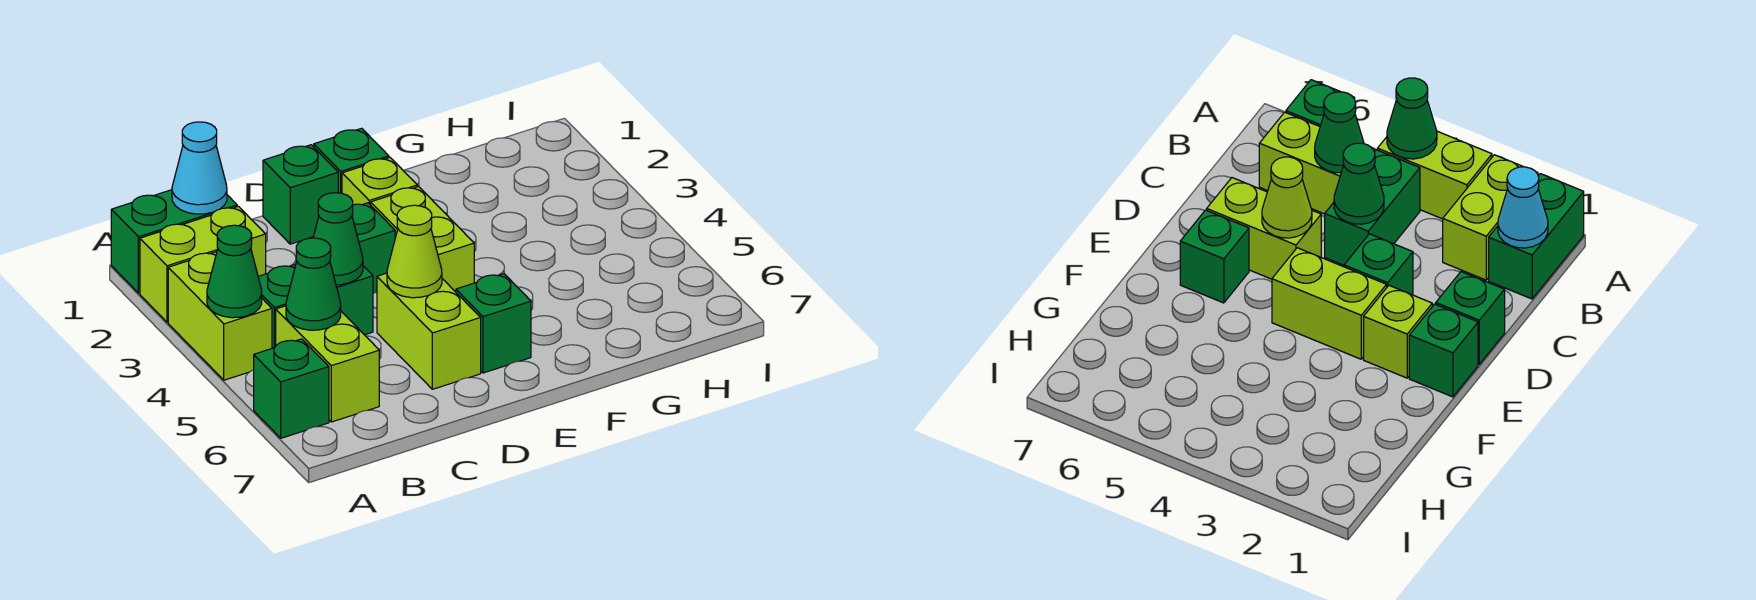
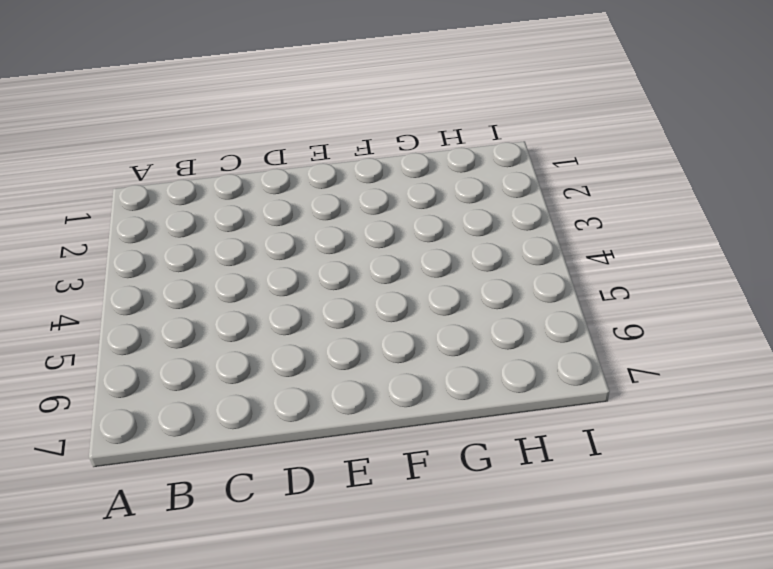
none -> green 1x2 brick [111,190,237,293]
none -> lime 1x2 brick [140,206,266,322]
none -> lime 1x2 brick [168,252,272,380]

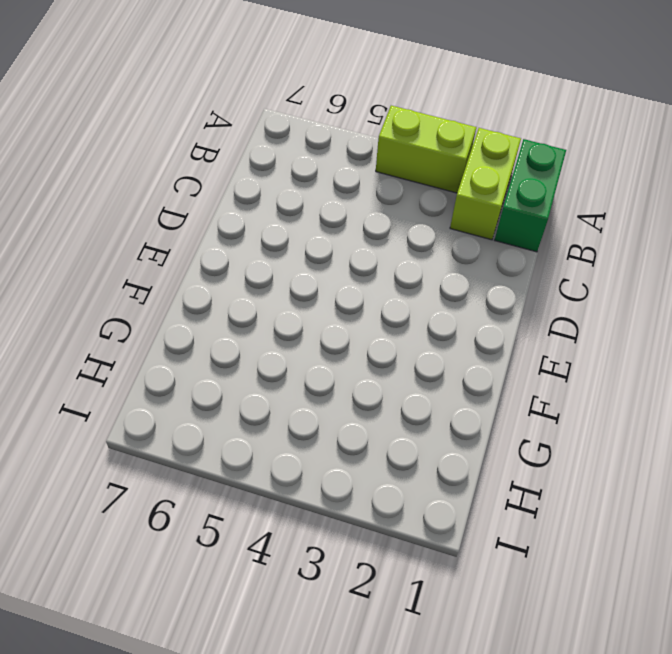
none -> green 1x1 brick [254,339,329,438]
none -> green 1x2 brick [258,264,373,348]
none -> lime 1x2 brick [276,306,379,422]

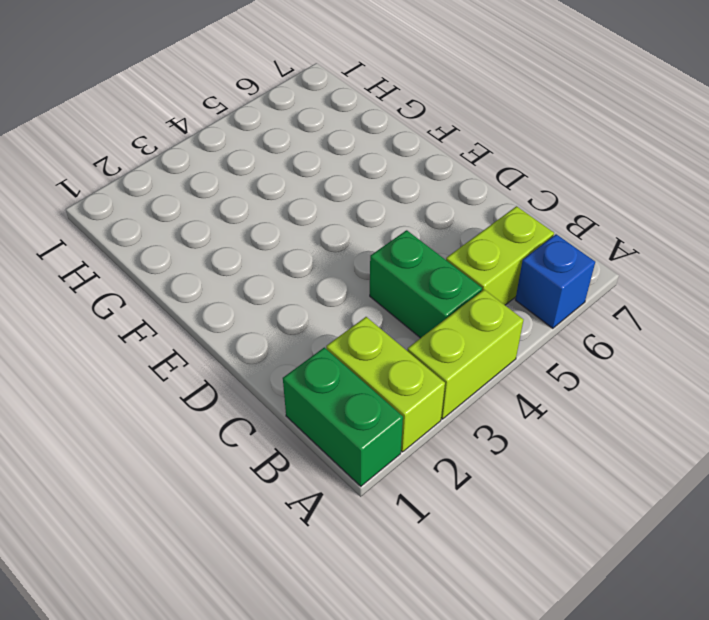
blue 1x1 brick [515,234,595,328] -> green 1x1 brick [254,339,329,438]
none -> green 1x1 brick [263,145,338,244]
none -> green 1x1 brick [352,203,395,294]
none -> lime 1x2 brick [377,273,481,389]

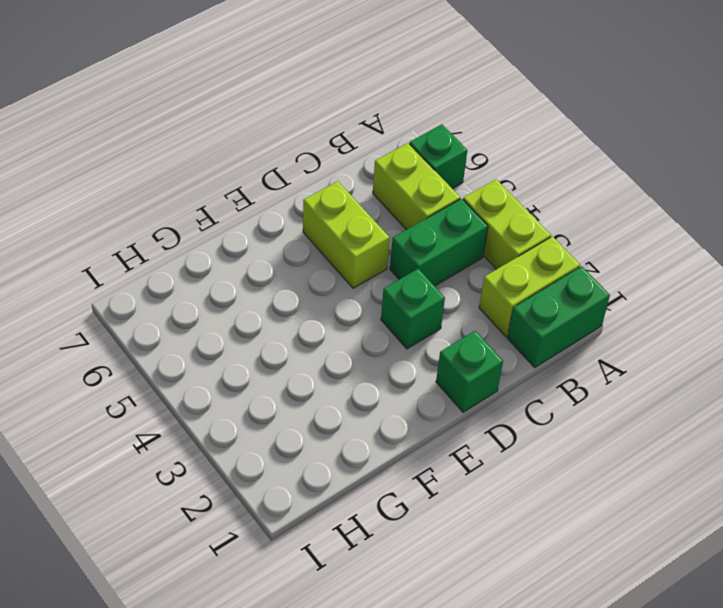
none -> green 1x1 brick [314,128,389,193]
none -> lime 1x1 brick [342,158,417,205]
none -> lime 1x2 brick [371,187,474,292]

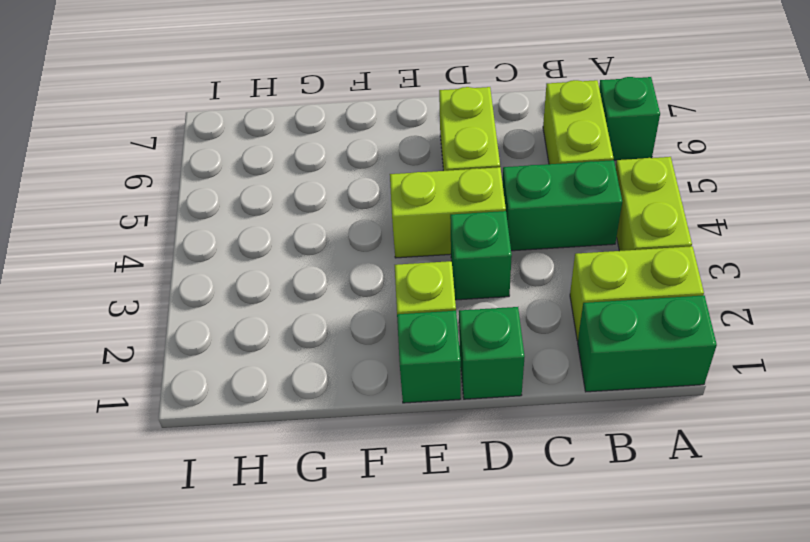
lime 1x2 brick [390,167,506,258] -> lime 1x2 brick turned to [371,187,474,292]
none -> green 1x1 brick [456,274,531,373]
none -> green 1x1 cone [207,225,262,318]
none -> cyan 1x1 cone [172,122,227,214]

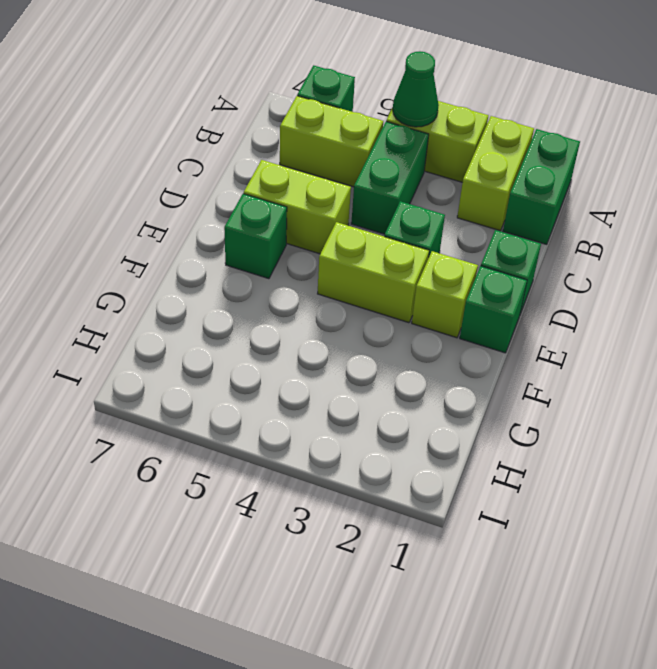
none -> cyan 1x1 cone [172,122,227,214]
none -> green 1x1 cone [286,238,341,330]
none -> green 1x1 cone [313,193,363,285]

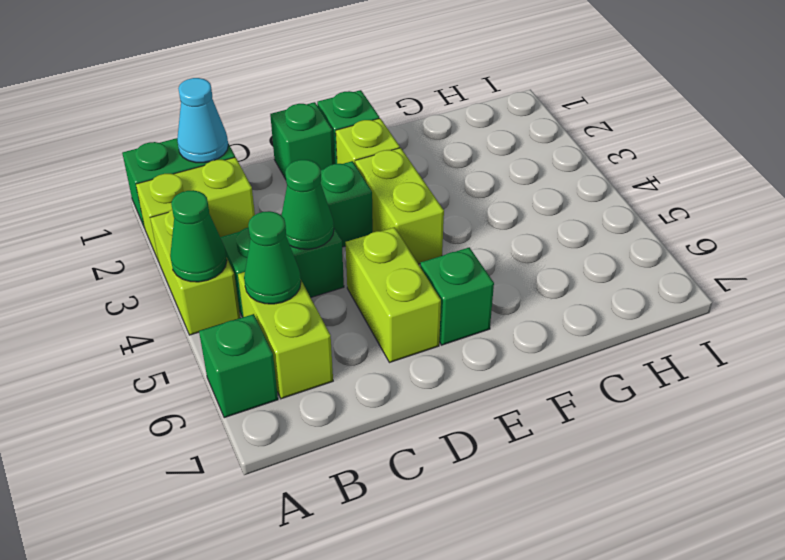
none -> lime 1x1 cone [387,205,442,298]

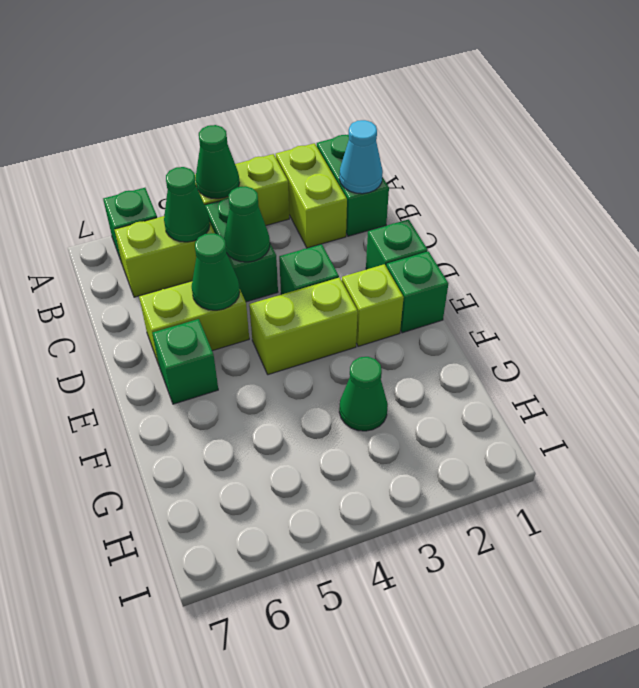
green 1x1 cone [192,233,240,310] -> lime 1x1 cone [387,205,442,298]
green 1x1 cone [339,357,388,431] -> none

